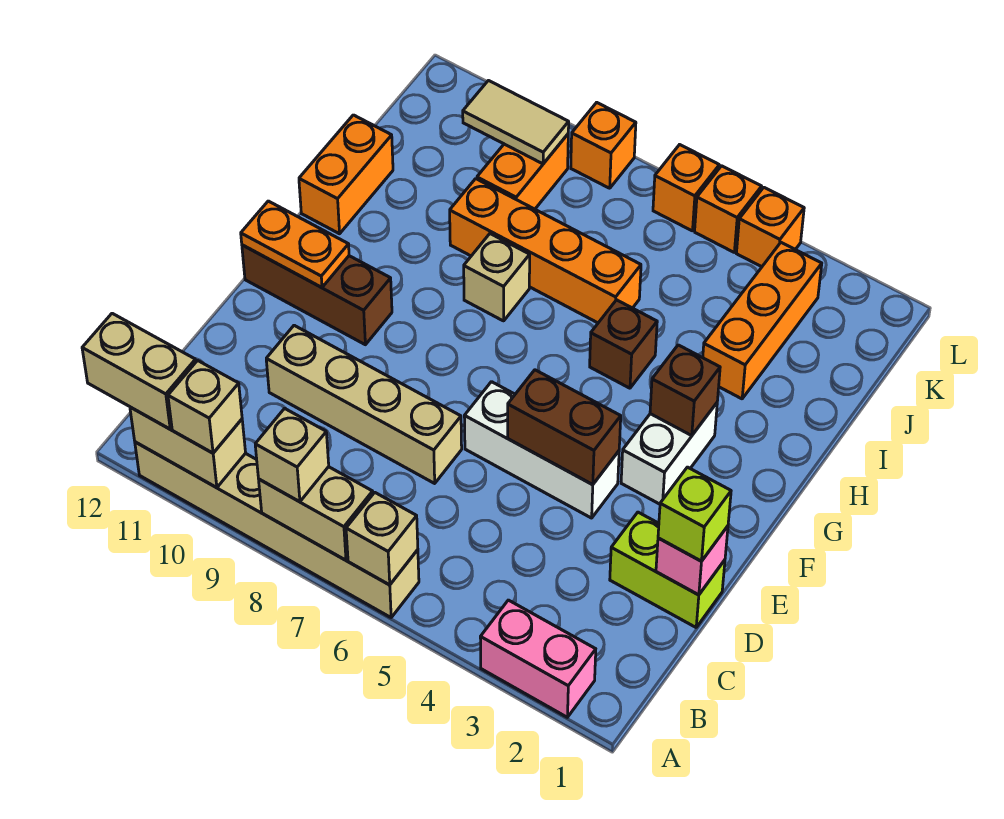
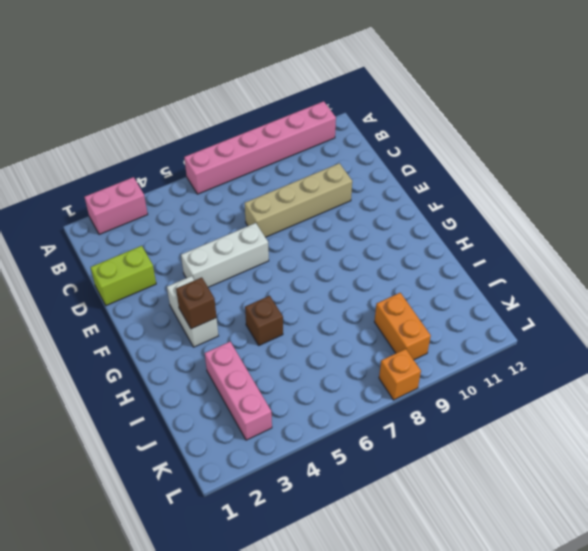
pink 1x6 brick [184,101,336,194] -> tan 1x6 brick [135,442,419,617]
pink 1x3 brick [205,342,272,440] -> orange 1x3 brick [703,243,822,399]
none -> brown 1x3 brick [242,245,392,345]
none -> tan 1x1 brick [464,234,530,321]
none -> orange 1x2 brick [299,115,393,234]

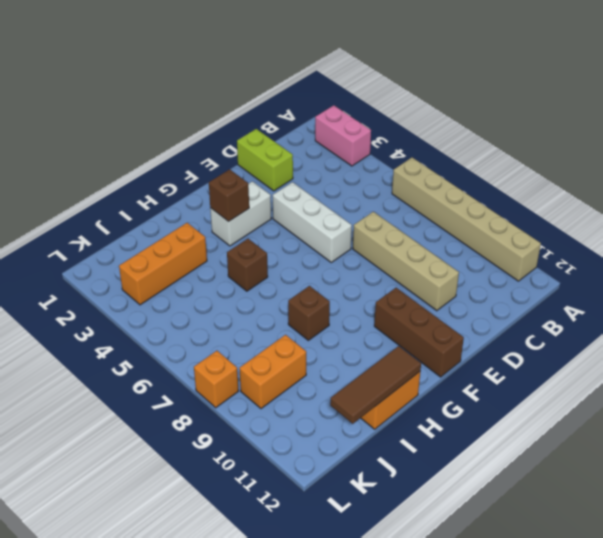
brown 1x1 brick [288,286,330,340] -> tan 1x1 brick [464,234,530,321]
brown 1x3 tile [330,346,421,424] -> none
none -> orange 1x4 brick [450,179,641,323]
none -> orange 1x1 brick [736,188,804,267]
none -> orange 1x1 brick [695,166,762,252]

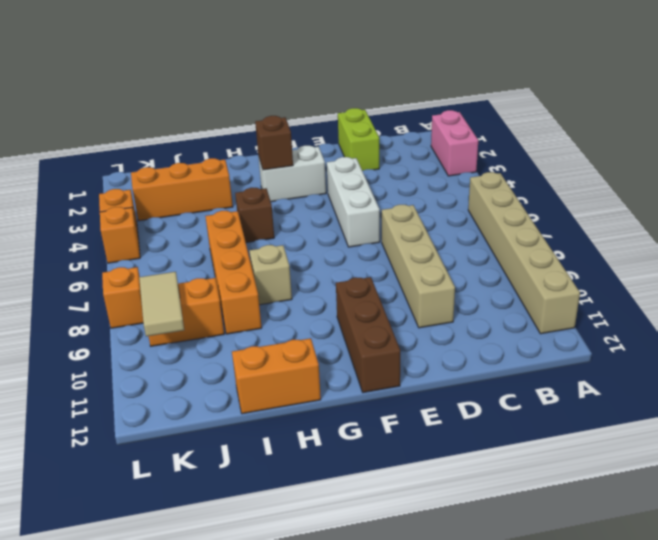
none -> orange 1x1 brick [653,145,719,231]
none -> tan 1x1 brick [346,492,418,585]
none -> tan 1x2 brick [259,467,373,560]

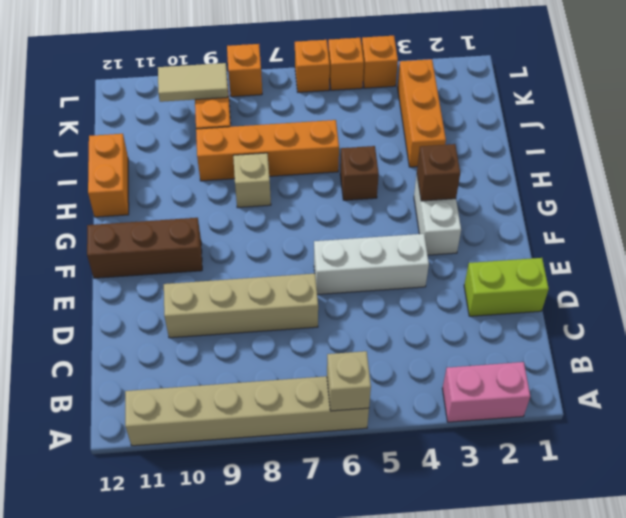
none -> tan 1x2 brick [259,467,373,560]
none -> tan 1x2 brick [130,407,246,488]
none -> pink 1x1 brick [656,526,728,595]

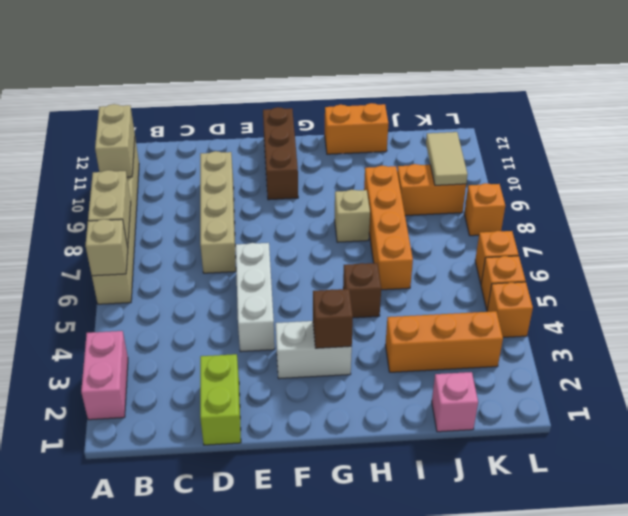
pink 1x1 brick [432,372,478,432] -> pink 1x1 brick moved to [656,526,728,595]
none -> brown 1x2 brick [508,370,621,485]
none -> orange 1x2 plate [241,201,349,288]
none -> tan 1x1 brick [255,408,329,502]

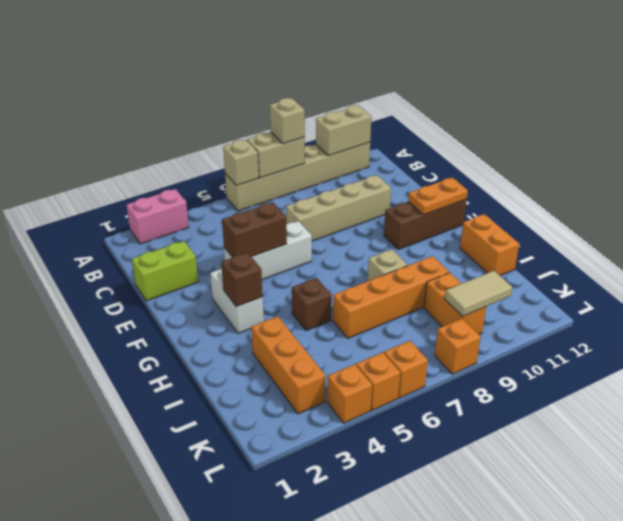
none -> pink 1x1 brick [656,526,728,595]
none -> tan 1x1 brick [168,361,242,453]
none -> tan 1x2 brick [82,313,196,429]

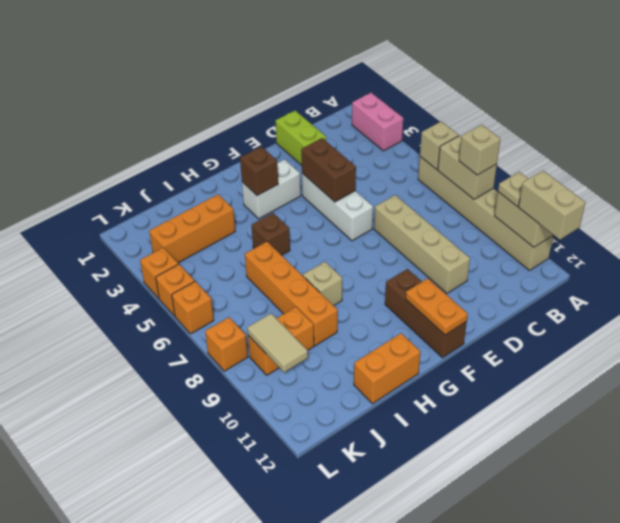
tan 1x1 plate [498,172,528,207] -> tan 1x1 brick [168,361,242,453]
none -> pink 1x1 brick [656,526,728,595]
none -> lime 1x1 brick [658,467,731,561]

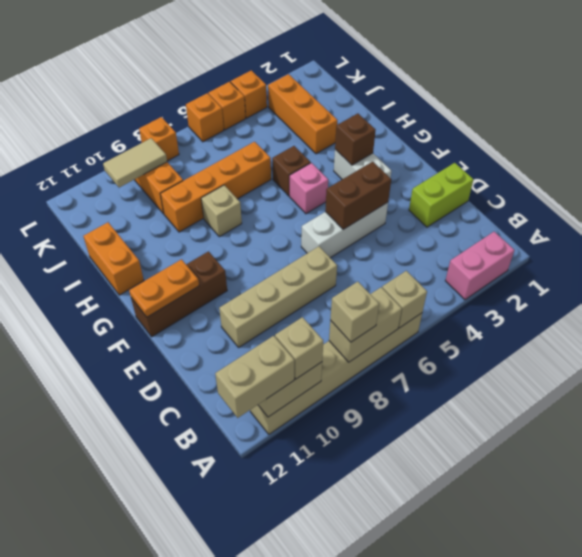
pink 1x1 brick [290,163,328,214] -> pink 1x1 brick moved to [656,526,728,595]
none -> lime 1x1 brick [658,467,731,561]

